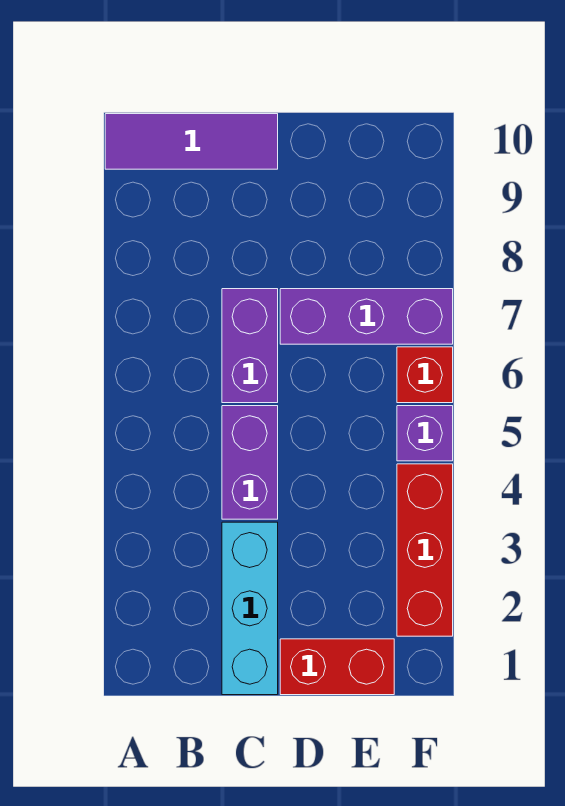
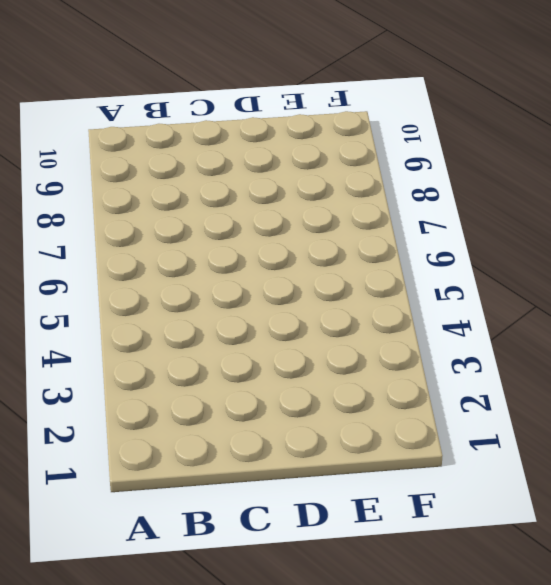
none -> purple 1x3 tile [105,114,278,169]
none -> cyan 1x3 brick [222,522,278,695]

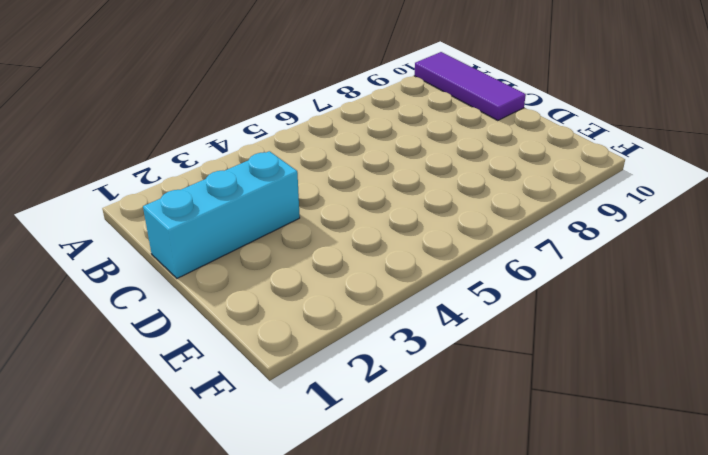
none -> purple 1x2 brick [222,406,278,519]
none -> purple 1x2 brick [222,289,278,403]

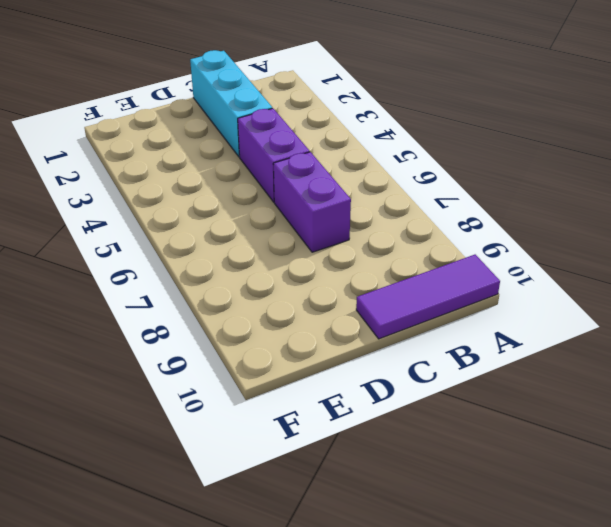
none -> red 1x2 brick [280,639,394,695]
none -> purple 1x3 brick [280,289,453,344]

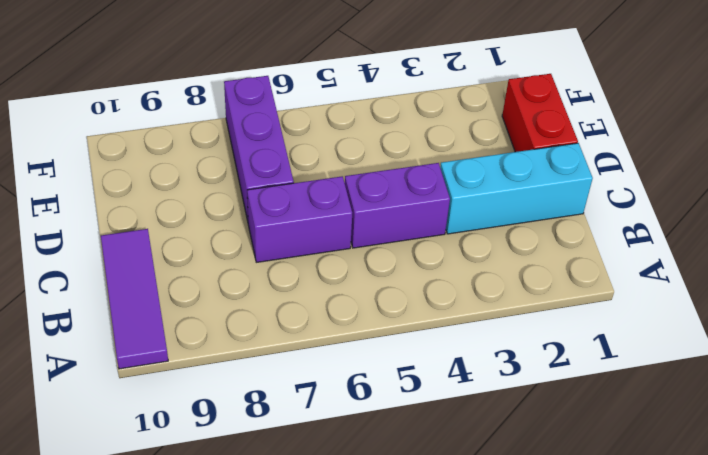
none -> red 1x3 brick [397,464,453,636]
none -> purple 1x1 brick [397,406,453,461]

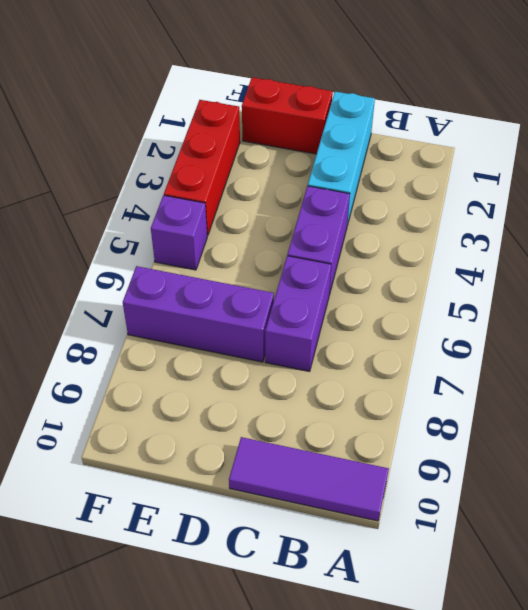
none -> red 1x1 brick [397,347,453,403]

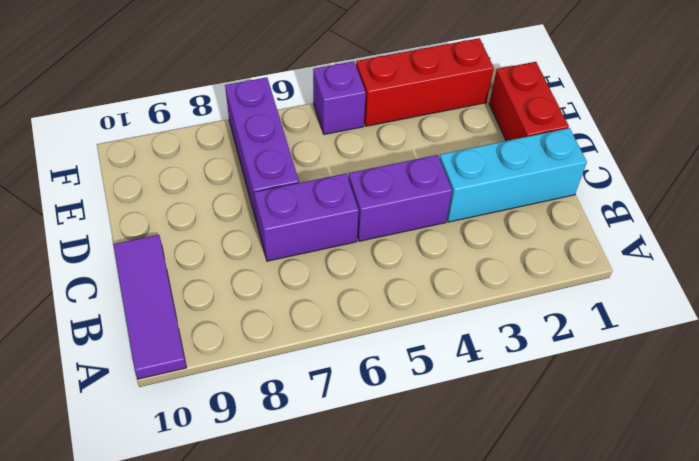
none -> red 1x1 brick [397,347,453,403]

